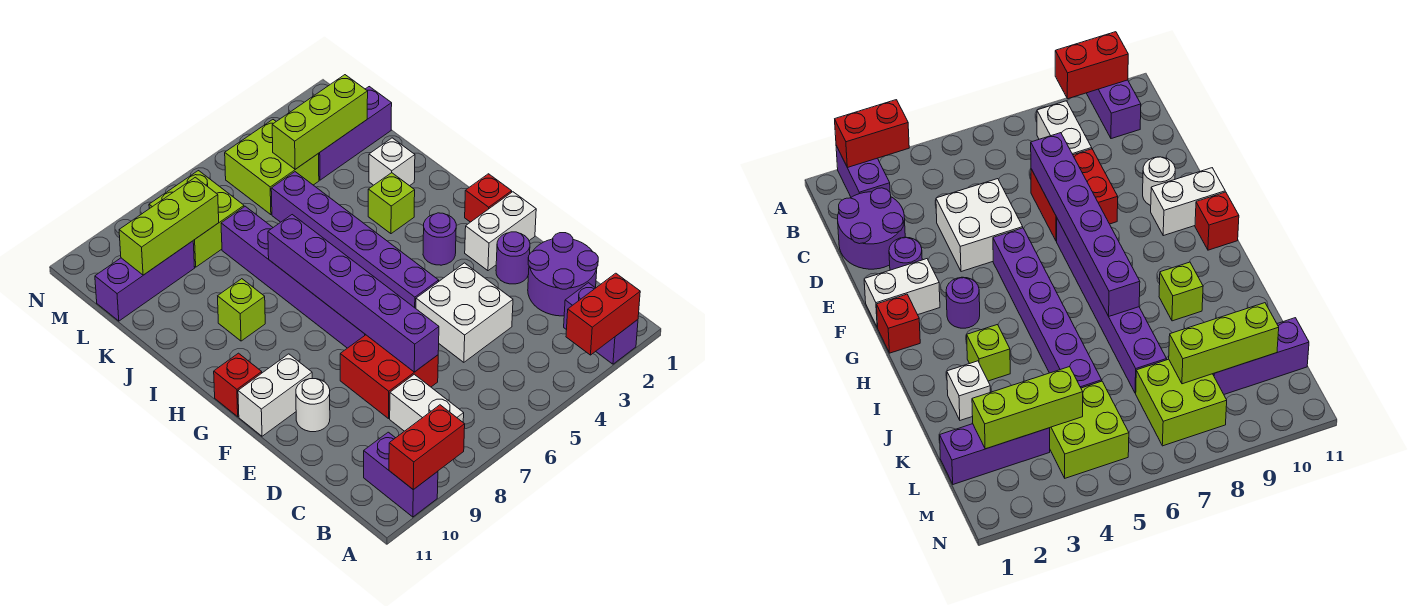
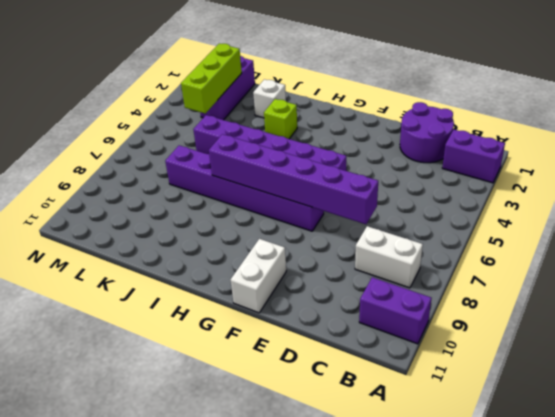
none -> white 2x2 brick [416,263,513,362]
none -> red 2x2 brick [340,335,438,419]
none -> purple 1x1 round brick [496,232,530,284]

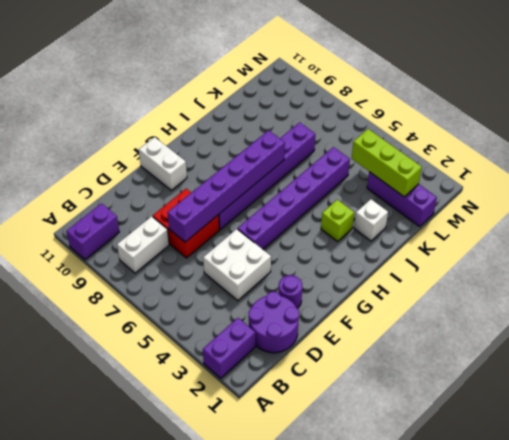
none -> white 1x1 round brick [296,379,330,432]
none -> white 1x2 brick [465,192,536,271]
none -> red 1x1 brick [465,174,512,222]

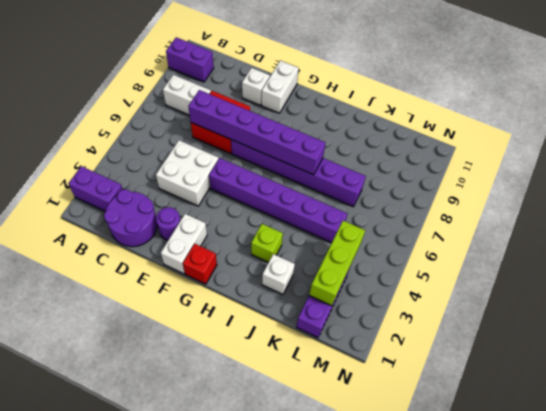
white 1x1 brick [242,68,270,105] -> white 1x1 round brick [296,379,330,432]
none -> purple 1x1 round brick [423,213,456,265]
none -> red 1x1 brick [214,353,262,417]
none -> lime 1x1 brick [218,279,265,341]

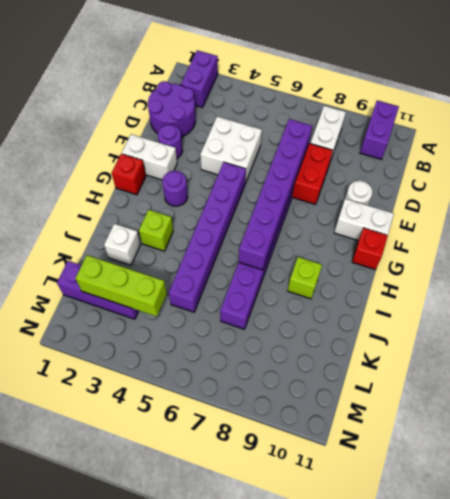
none -> lime 2x2 brick [225,120,319,215]
none -> lime 2x2 brick [149,171,244,267]
none -> purple 1x3 brick [95,241,195,321]

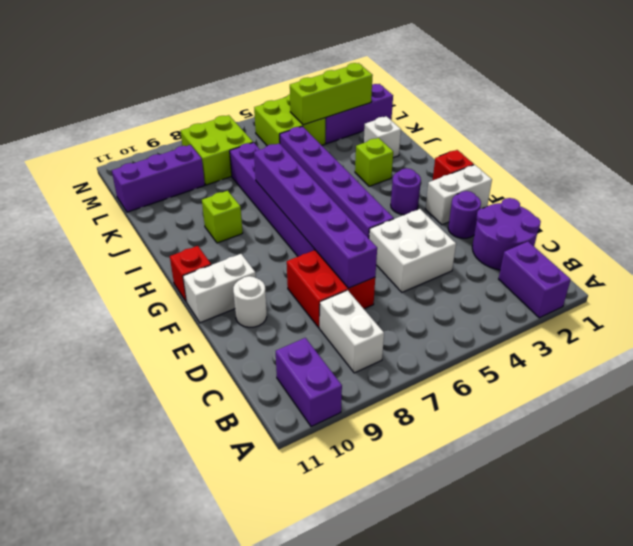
none -> red 1x2 brick [566,273,640,355]
none -> red 1x2 brick [389,405,465,490]
none -> lime 1x3 brick [119,177,219,275]

